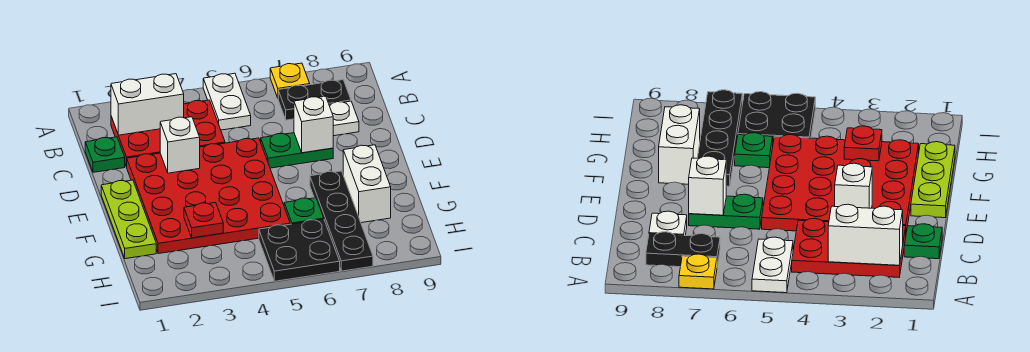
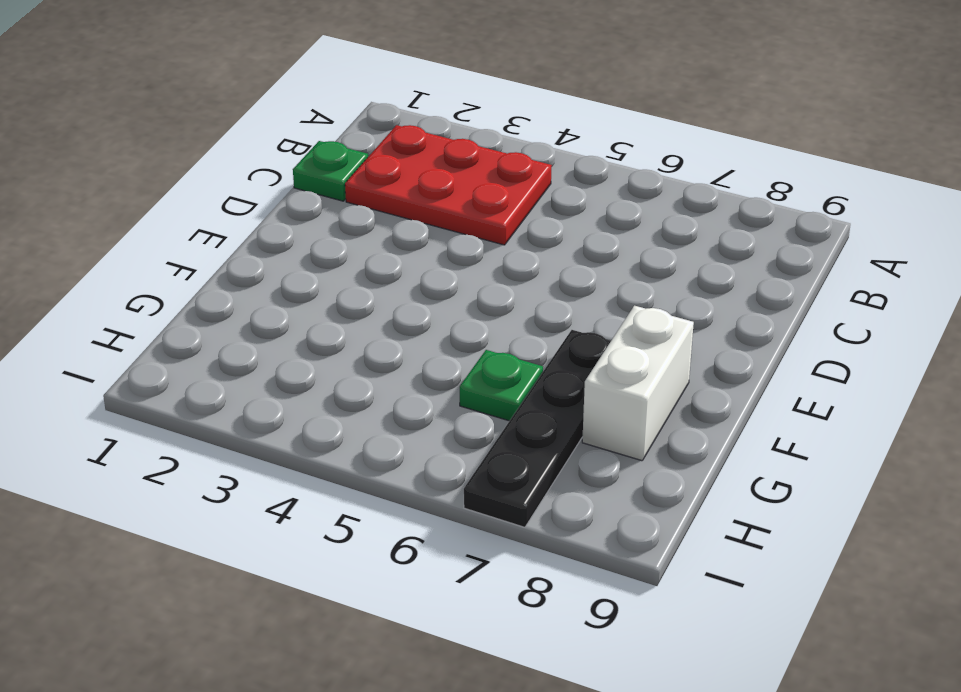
none -> white 1x2 plate [203,73,251,130]
none -> yellow 1x1 plate [270,63,310,98]
none -> black 1x2 plate [278,80,351,120]

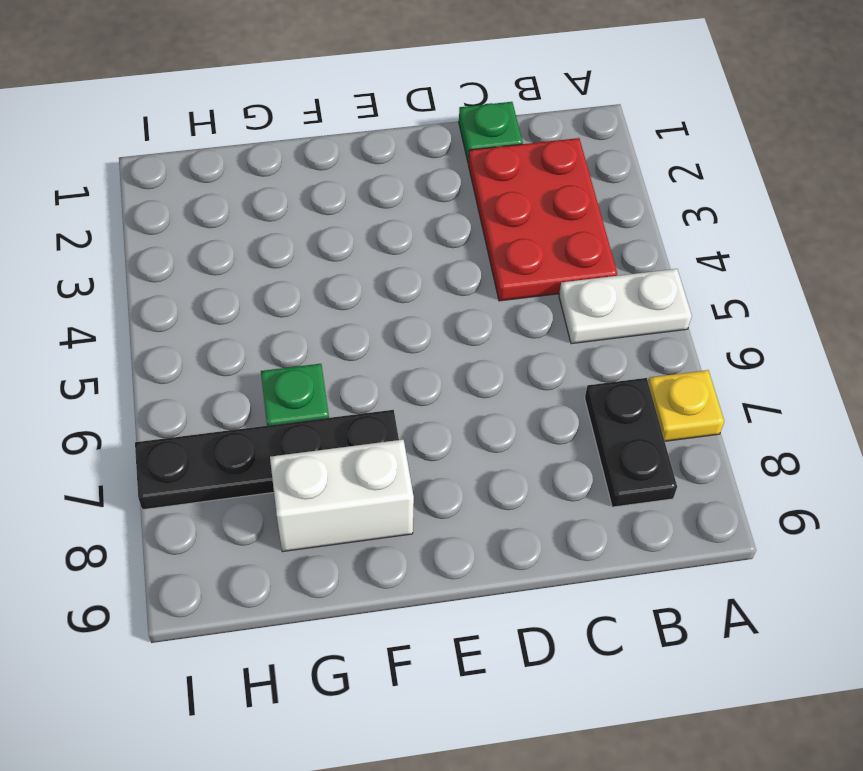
none -> white 1x1 plate [329,101,359,136]
none -> red 4x4 plate [127,138,290,254]
none -> green 1x2 plate [261,133,333,168]

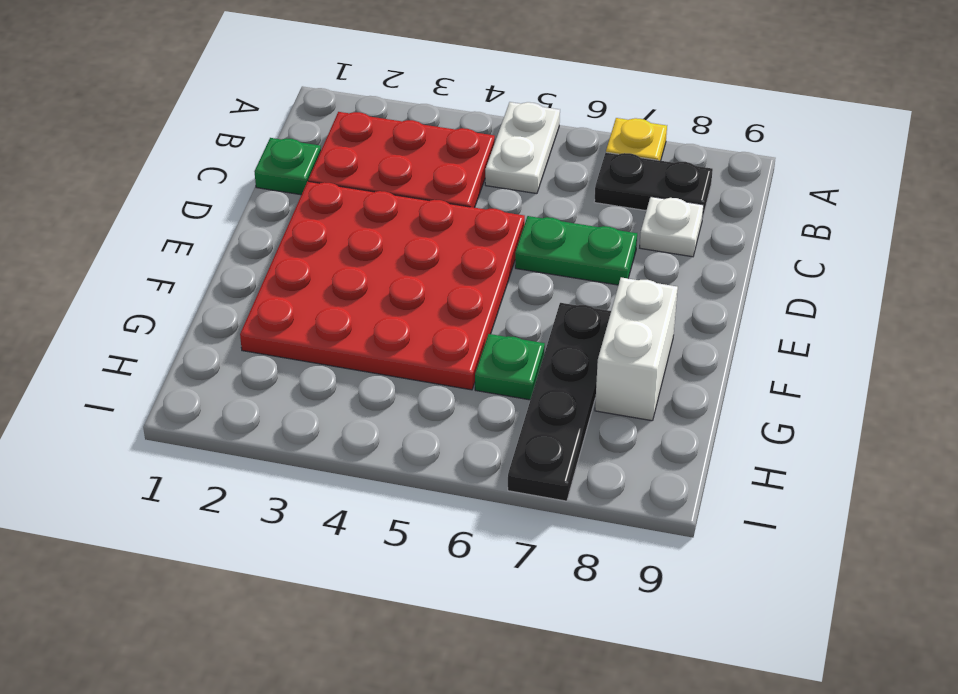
none -> lime 1x3 plate [101,180,156,259]
none -> black 2x2 plate [259,219,340,281]
none -> white 1x2 brick [111,74,184,135]

